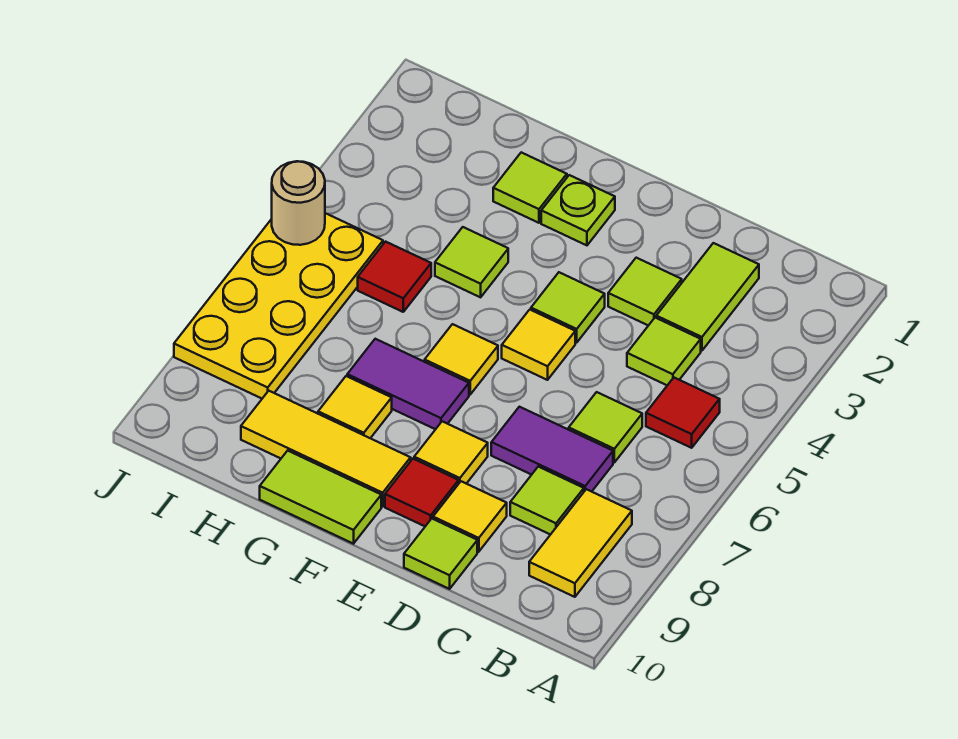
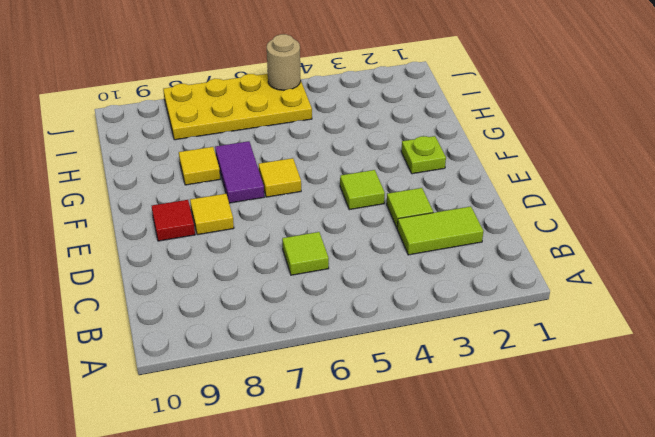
none -> red 1x1 tile [646,378,720,448]
none -> yellow 1x2 tile [529,489,632,597]
none -> lime 1x1 tile [627,318,701,385]

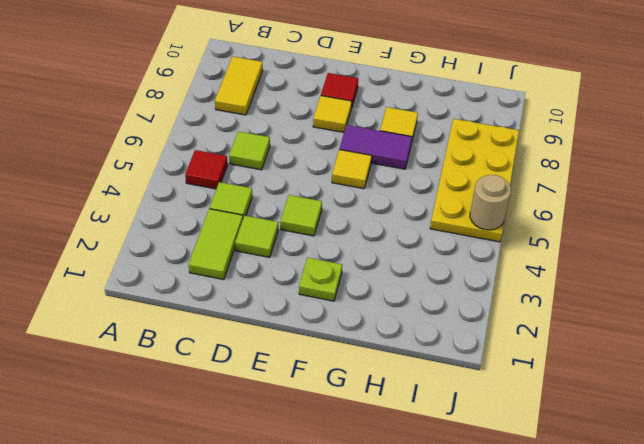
none -> purple 1x2 tile [491,407,613,492]
none -> lime 1x1 tile [510,467,584,535]
none -> yellow 1x1 tile [433,481,507,552]

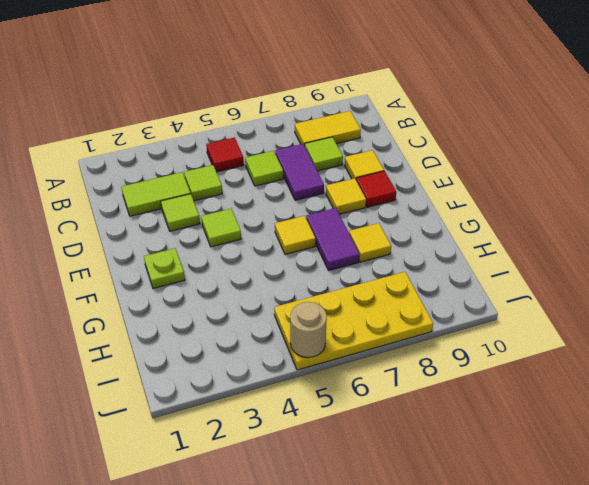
none -> lime 1x1 tile [404,519,477,589]
none -> yellow 1x1 tile [502,310,575,380]
none -> yellow 1x3 tile [241,391,411,506]

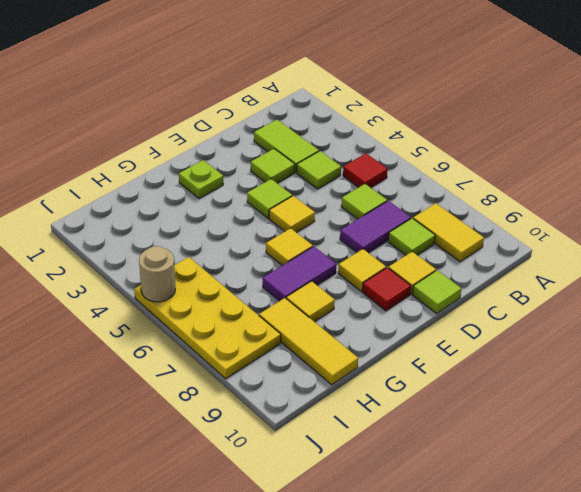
yellow 1x3 tile [259,298,358,385] -> yellow 1x3 tile turned to [241,391,411,506]
none -> lime 1x2 tile [260,451,381,544]
none -> lime 1x1 tile [493,152,567,223]
none -> lime 1x1 tile [435,227,508,297]

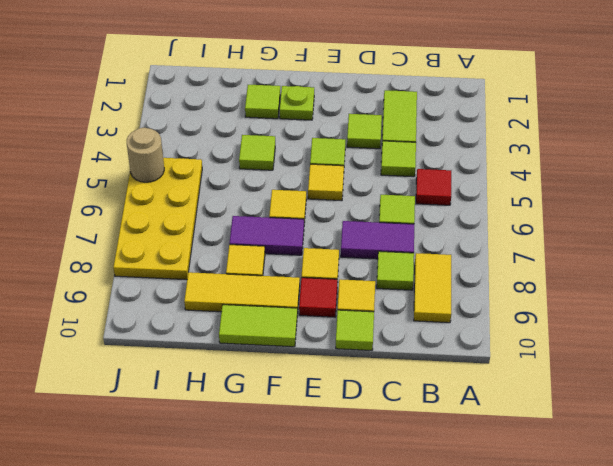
none -> red 1x1 tile [358,242,431,312]

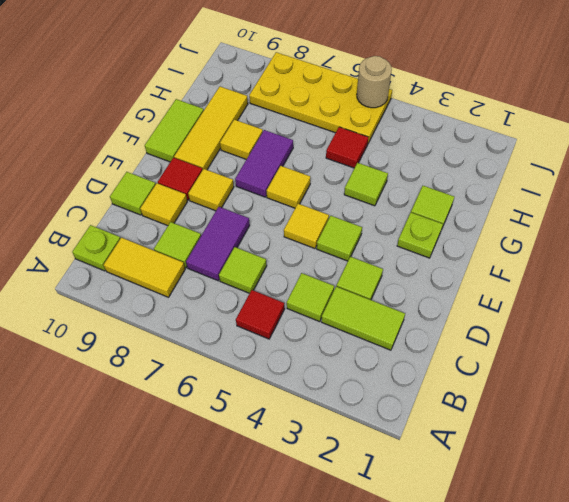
lime 1x1 plate [72,225,120,271] -> none

